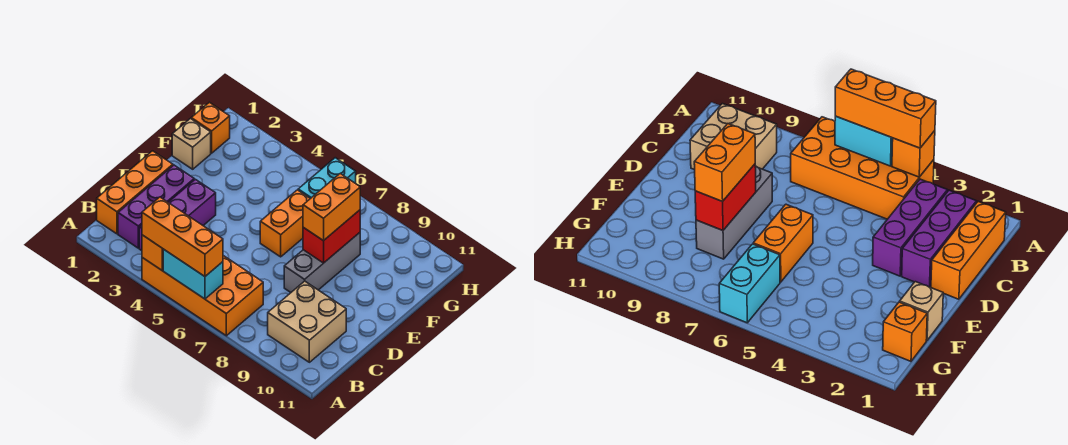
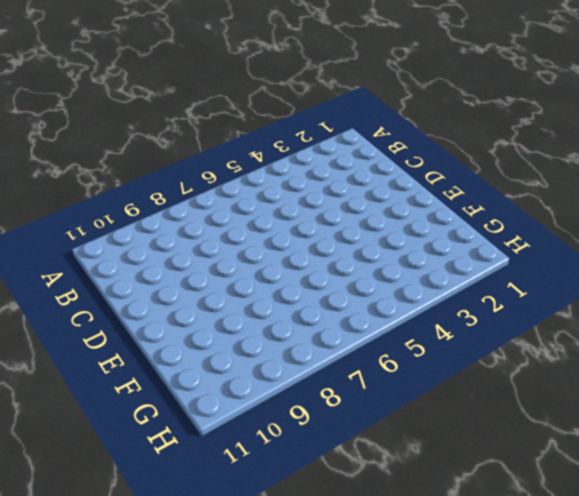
none -> orange 2x4 brick [142,256,263,336]
none -> orange 1x3 brick [97,151,173,234]
none -> purple 1x3 brick [118,165,194,248]

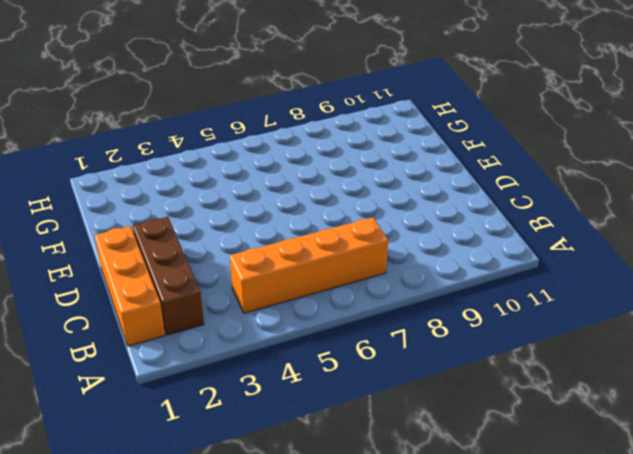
brown 1x3 brick [133,217,204,335] -> purple 1x3 brick [118,165,194,248]
orange 1x4 brick [230,217,388,313] -> orange 2x4 brick [142,256,263,336]
none -> purple 1x3 brick [139,179,216,251]
none -> tan 2x2 brick [268,281,346,362]
none -> grey 1x3 brick [284,233,360,292]

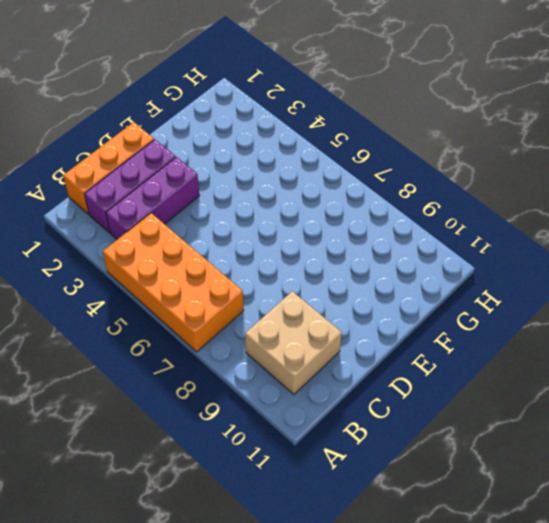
none -> grey 1x3 brick [284,233,360,292]
none -> orange 1x2 brick [260,190,310,257]
none -> tan 1x1 brick [172,119,211,169]

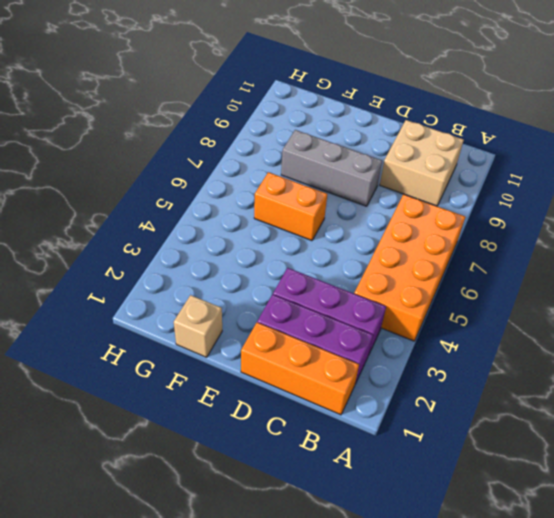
none -> orange 1x1 brick [191,102,230,153]
none -> cyan 1x2 brick [298,158,356,199]
none -> orange 1x1 brick [142,235,163,270]

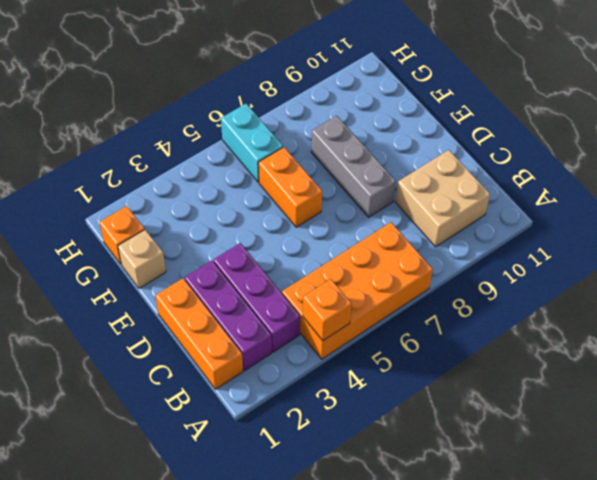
none -> cyan 1x2 brick [163,249,223,299]
none -> red 1x2 brick [303,210,360,263]
none -> orange 1x3 brick [142,197,223,276]

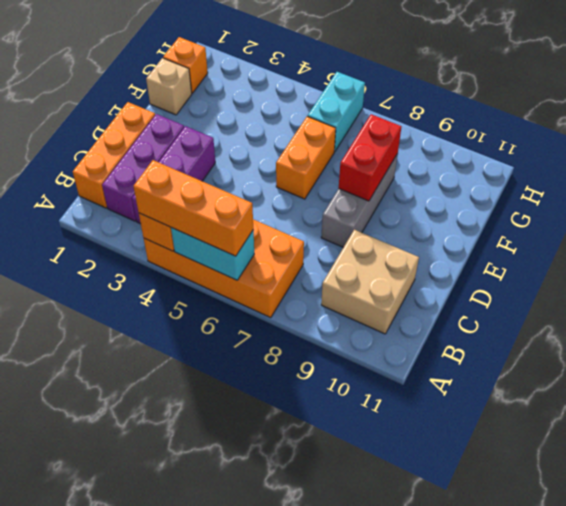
none -> orange 1x2 brick [303,173,360,241]

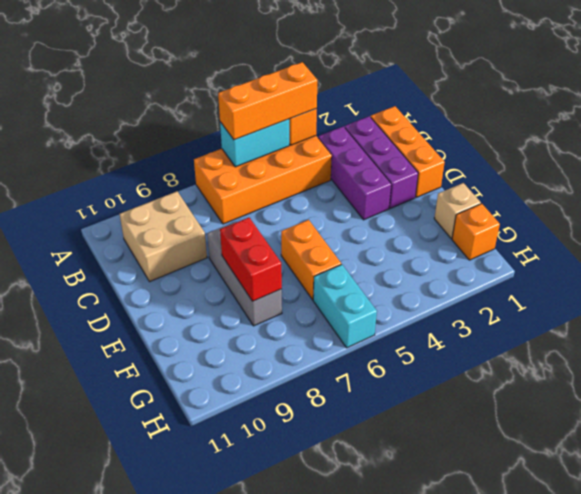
none -> orange 1x2 brick [303,173,360,241]

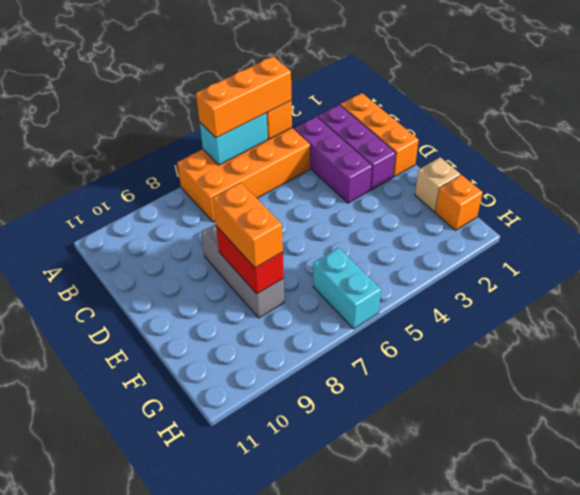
none -> tan 2x2 brick [268,281,346,362]
none -> orange 1x2 brick [260,190,310,257]

